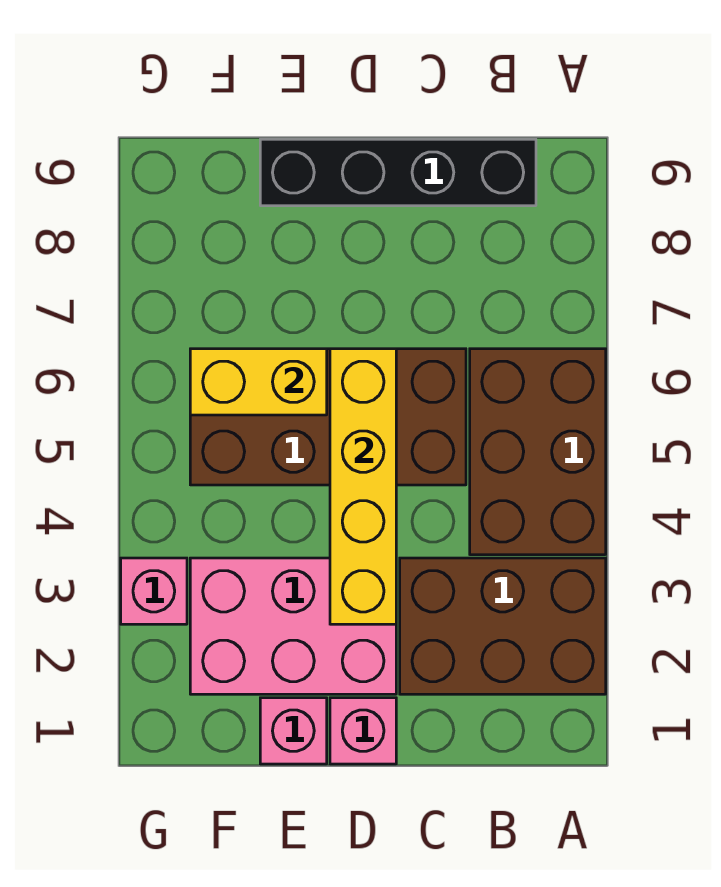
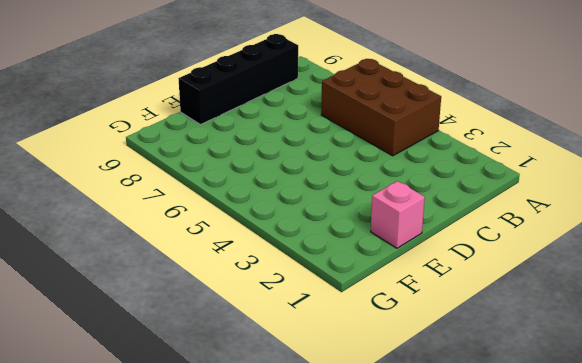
none -> brown 2x3 brick [400,558,606,694]
none -> brown 2x4 brick [190,349,466,485]

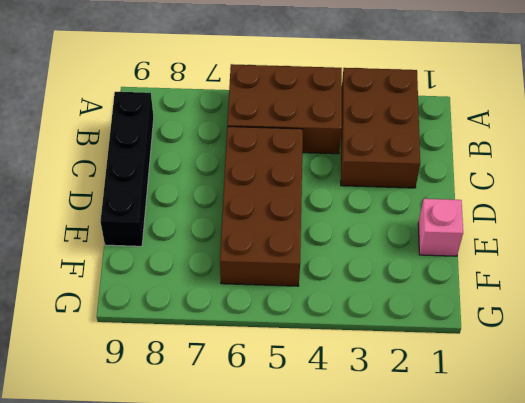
none -> pink 1x1 brick [330,698,396,764]
none -> pink 2x3 brick [190,558,396,694]

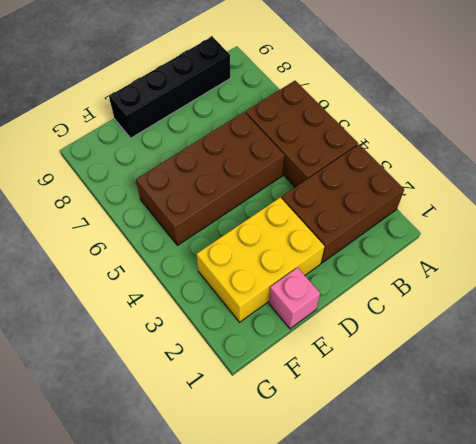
yellow 2x3 brick [197,197,325,322] -> pink 2x3 brick [190,558,396,694]
none -> pink 1x1 brick [330,698,396,764]
none -> pink 1x1 brick [121,558,187,624]

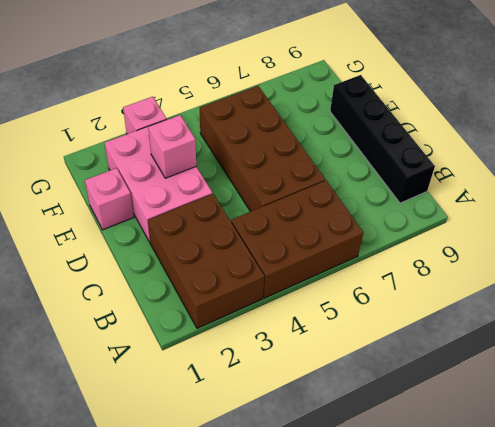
pink 1x1 brick [148,115,196,178] -> pink 1x1 brick moved to [330,698,396,764]
none -> yellow 1x4 brick [330,349,396,624]
none -> yellow 1x2 brick [190,349,327,415]

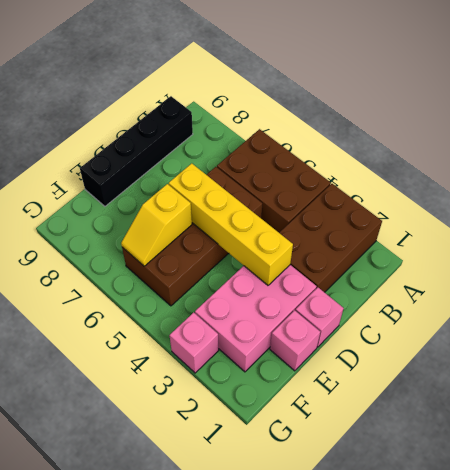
yellow 1x2 slope [121,184,192,266] -> yellow 1x2 brick [190,349,327,415]

